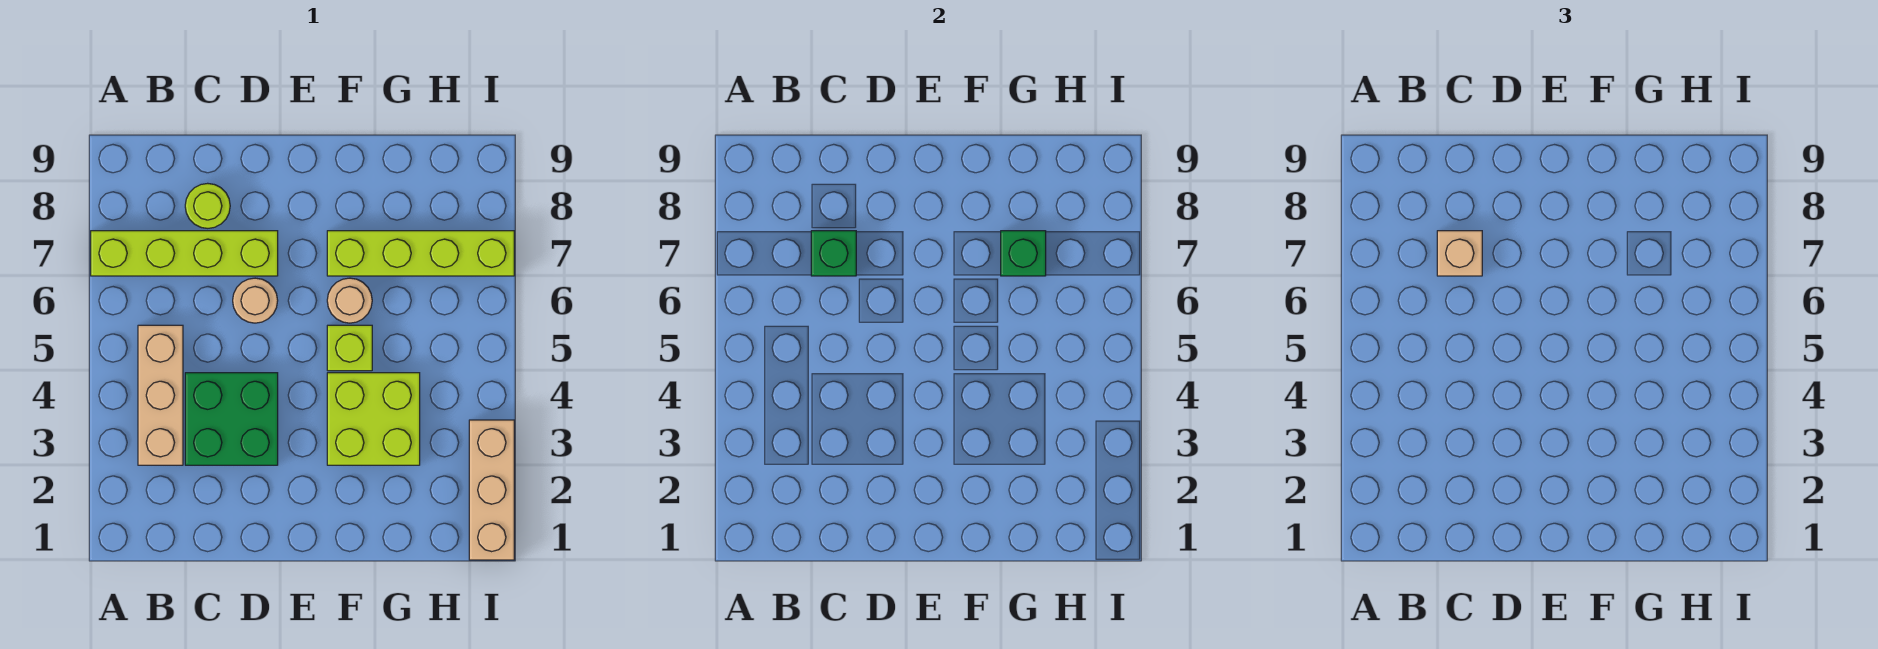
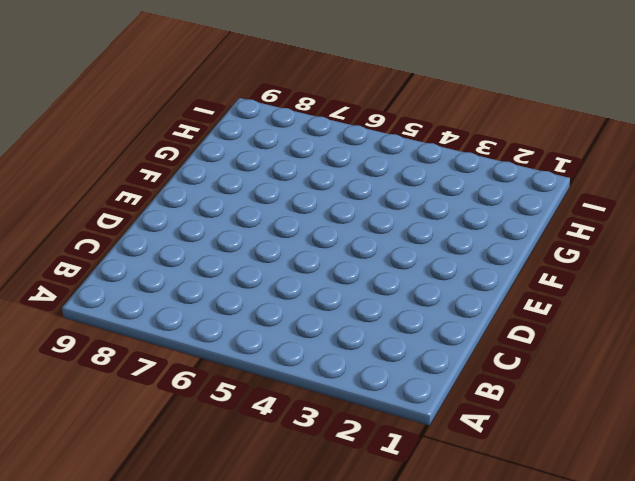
none -> lime 1x4 brick [91,231,278,276]
none -> tan 1x3 brick [138,325,183,465]
none -> green 2x2 brick [185,373,278,465]

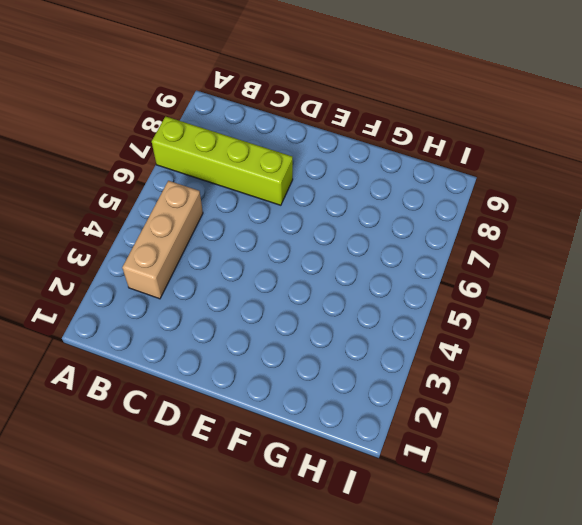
none -> green 2x2 brick [185,373,278,465]
none -> lime 1x1 round brick [185,183,230,228]
none -> tan 1x1 round brick [233,278,278,323]

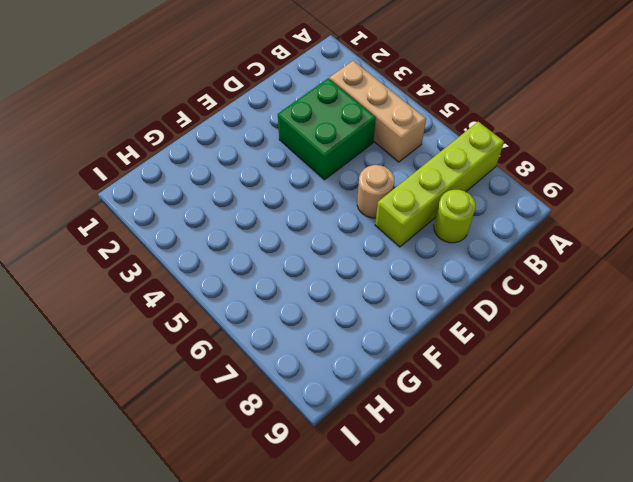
none -> lime 2x2 brick [327,373,420,465]
none -> lime 1x1 brick [327,325,372,371]
none -> tan 1x1 round brick [327,278,372,323]

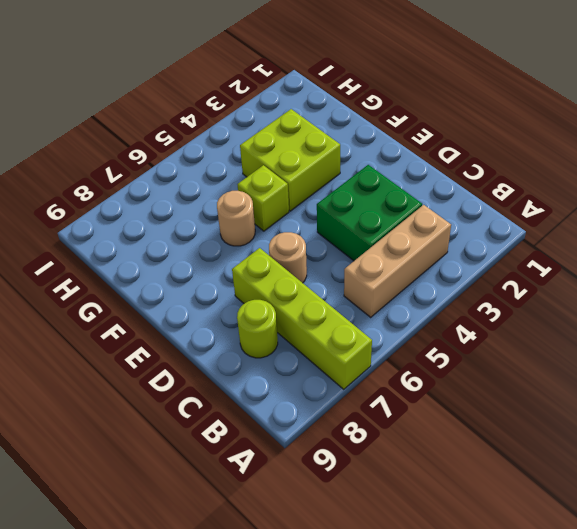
none -> lime 1x4 brick [327,231,514,276]
none -> tan 1x3 brick [469,420,514,560]
none -> green 1x1 brick [811,231,856,276]

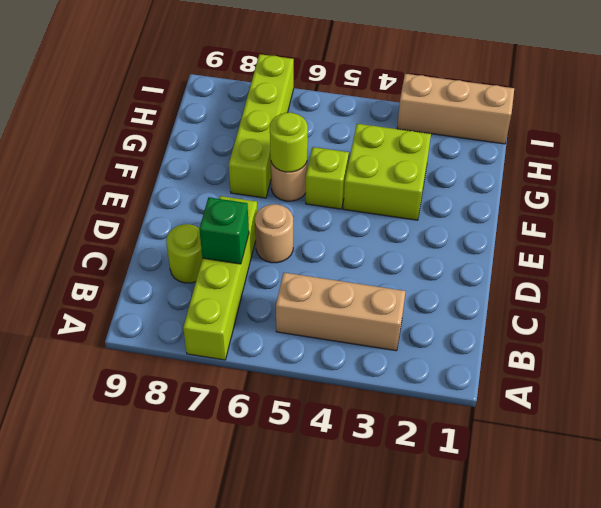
lime 1x1 round brick [270,112,308,172] -> none
none -> green 2x2 brick [185,373,278,465]
none -> green 1x1 brick [1001,231,1046,276]
none -> tan 1x1 brick [1437,231,1482,276]

